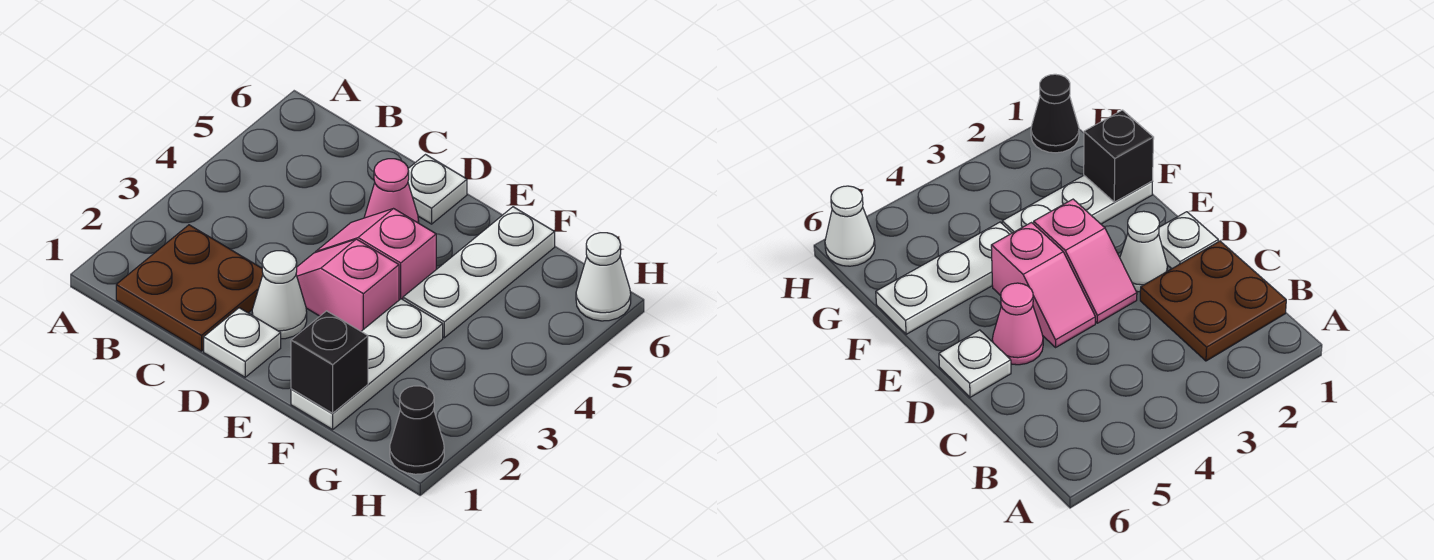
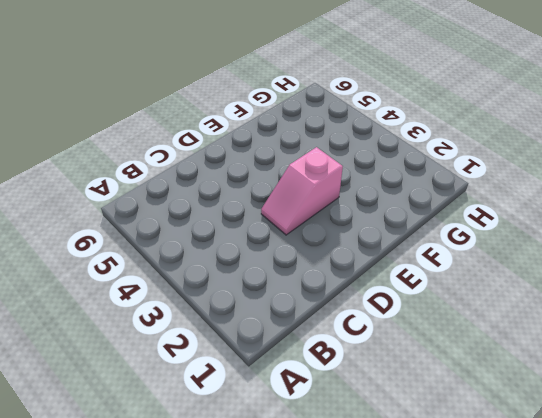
none -> brown 2x2 plate [116,225,263,351]
none -> white 1x1 plate [204,308,281,377]
none -> white 1x1 cone [252,251,307,339]

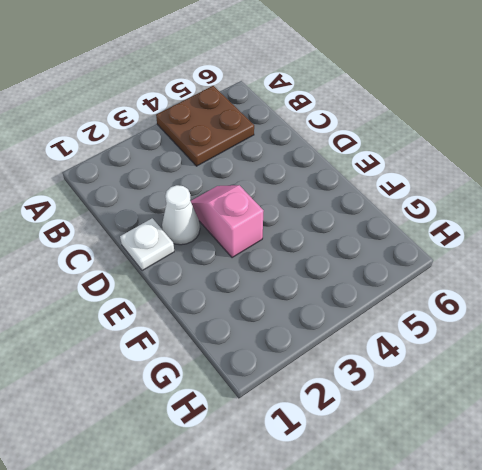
brown 2x2 plate [156,86,254,166] -> brown 2x2 plate moved to [116,225,263,351]
none -> pink 1x2 slope [316,209,436,300]
none -> pink 1x1 cone [364,159,419,223]
none -> white 1x1 plate [408,155,467,224]

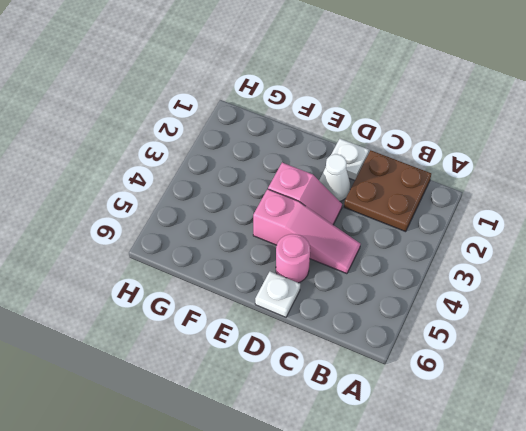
pink 1x3 slope [253,189,360,274] -> pink 1x2 slope [316,209,436,300]
pink 1x1 round brick [276,234,310,283] -> pink 1x1 cone [364,159,419,223]
none -> white 1x3 plate [291,299,443,430]
none -> white 1x3 plate [403,207,555,338]
none -> black 1x1 cone [390,386,444,474]

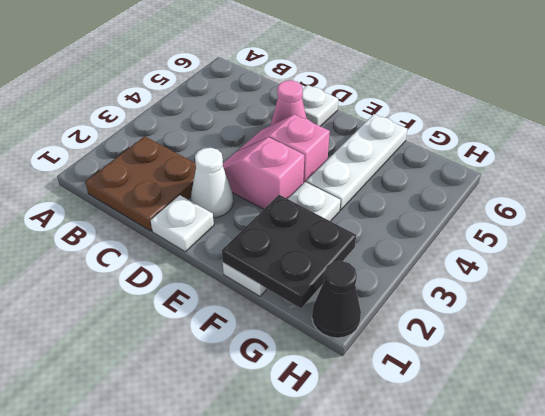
black 2x2 plate [222,195,356,308] -> black 1x1 brick [291,311,368,413]
none -> white 1x1 cone [576,233,631,321]

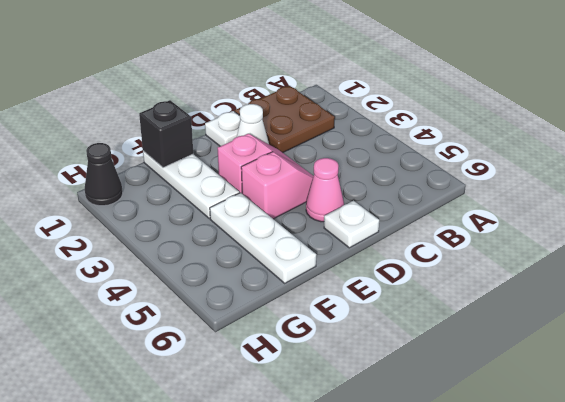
none -> white 1x1 cone [576,233,631,321]

